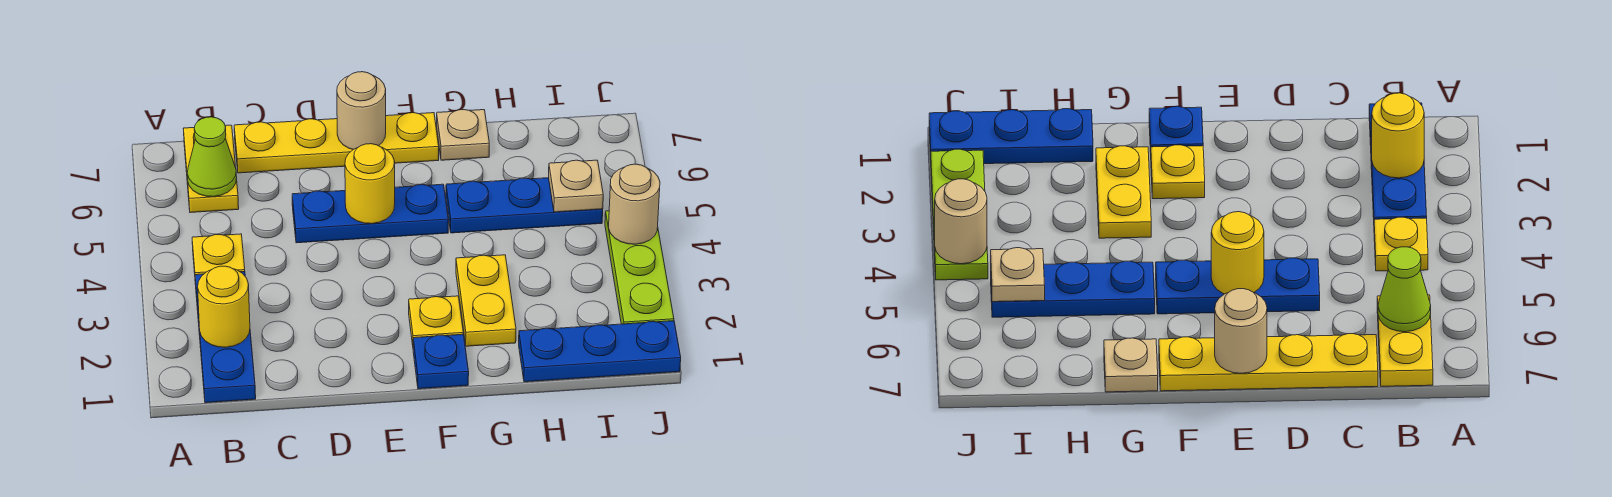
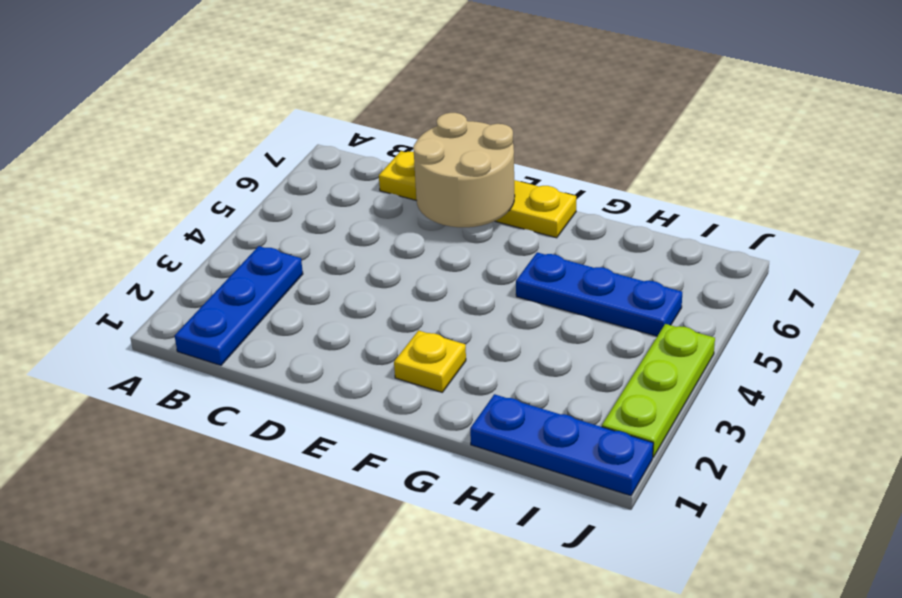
tan 2x2 round brick [413,113,515,227] -> tan 1x1 round brick [337,72,386,149]
none -> yellow 1x1 plate [192,234,245,285]
none -> yellow 1x2 plate [183,125,239,213]
none -> blue 1x3 plate [292,184,448,243]

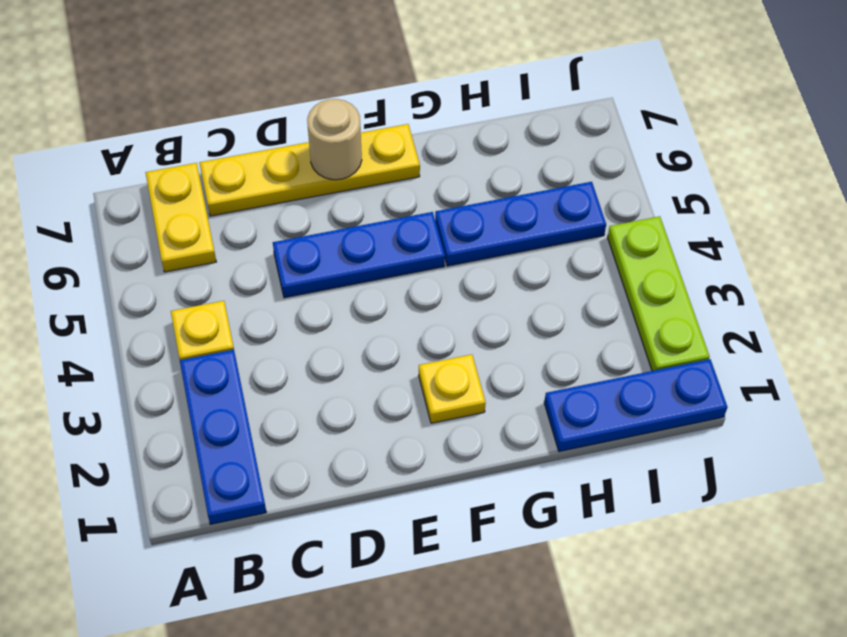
none -> blue 1x1 plate [413,334,469,389]
none -> yellow 1x2 plate [456,255,516,346]
none -> tan 1x1 plate [437,110,489,160]

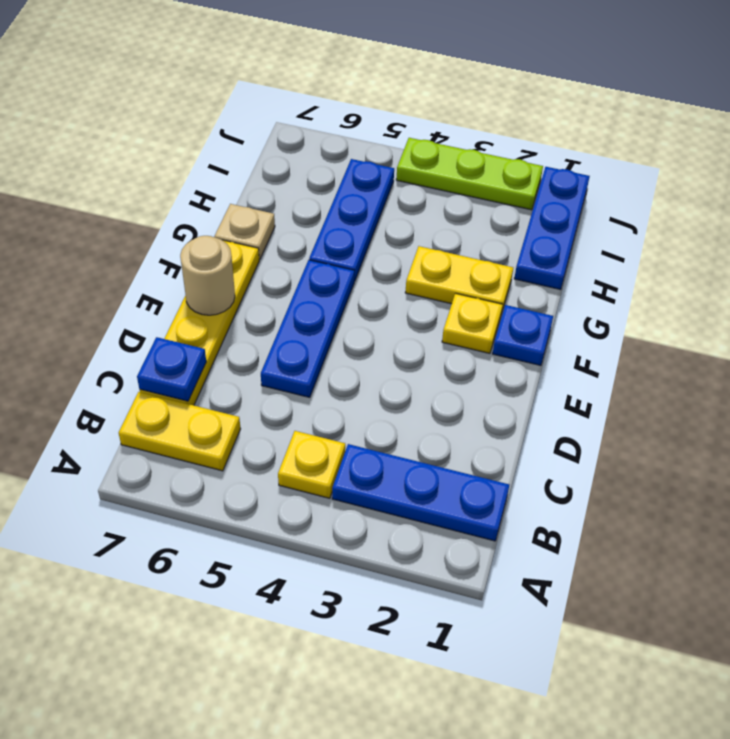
blue 1x1 plate [137,337,206,401] -> none
none -> yellow 1x1 round brick [198,266,250,347]
none -> lime 1x1 cone [187,117,237,197]
none -> yellow 1x1 round brick [345,144,395,224]

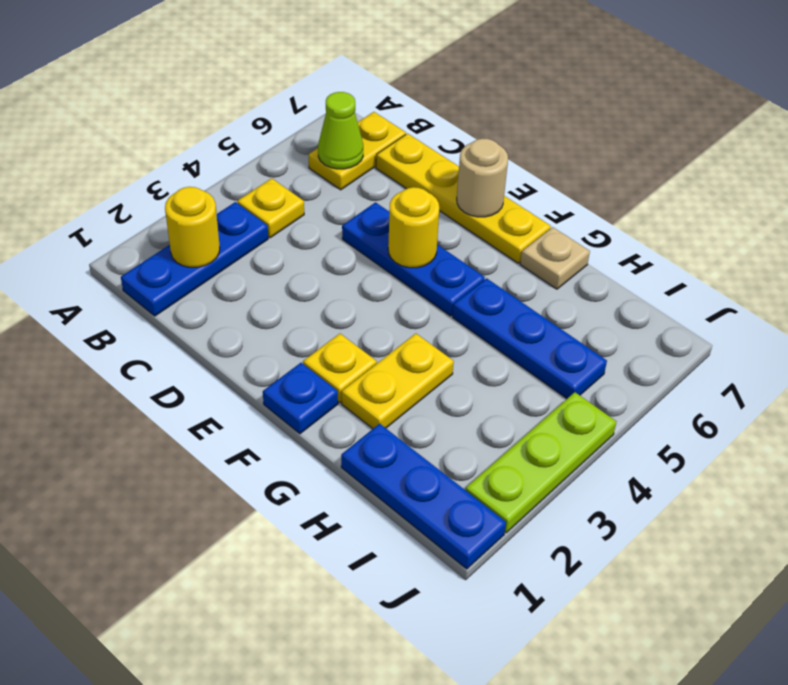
none -> tan 1x1 plate [549,160,603,212]
none -> tan 1x1 round brick [609,164,660,244]

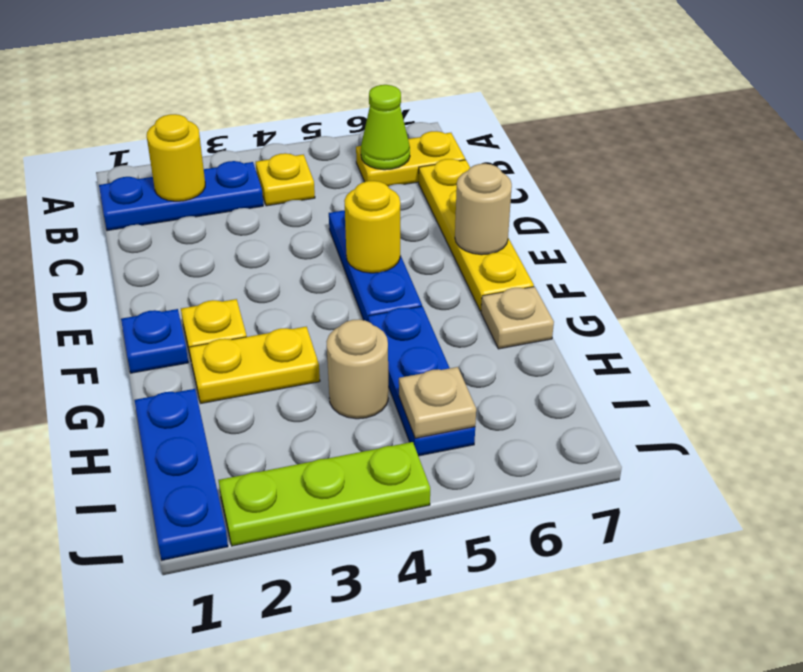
tan 1x1 round brick [326,319,389,419] -> tan 1x1 round brick moved to [609,164,660,244]

